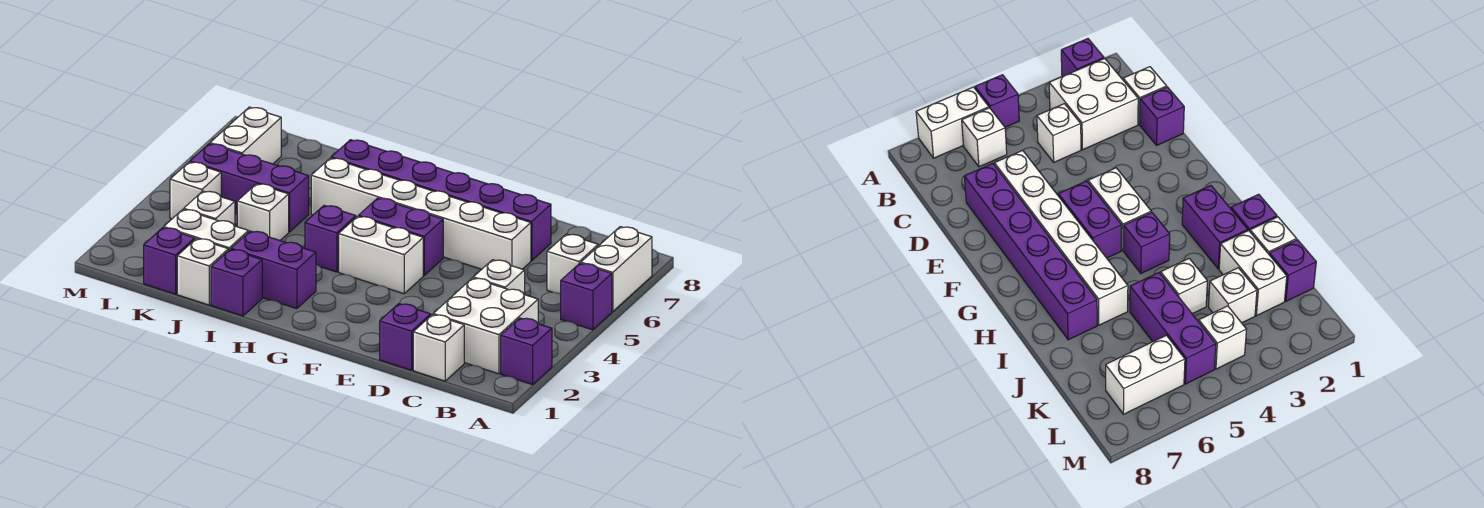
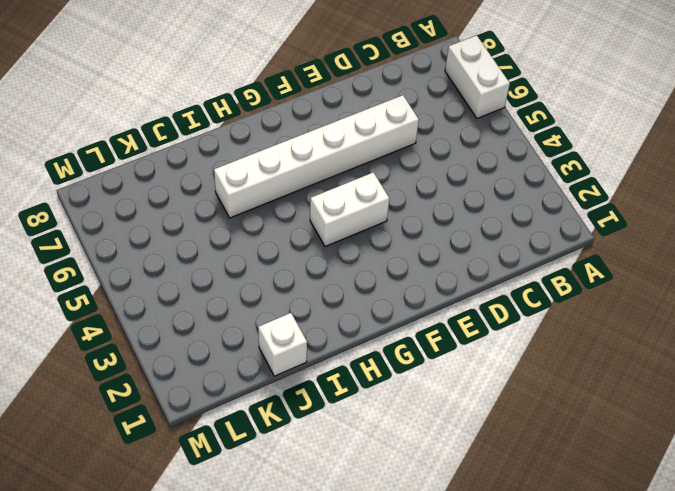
none -> purple 1x1 brick [501,318,552,385]
none -> purple 1x1 brick [561,263,612,330]
none -> white 2x2 brick [433,278,538,374]

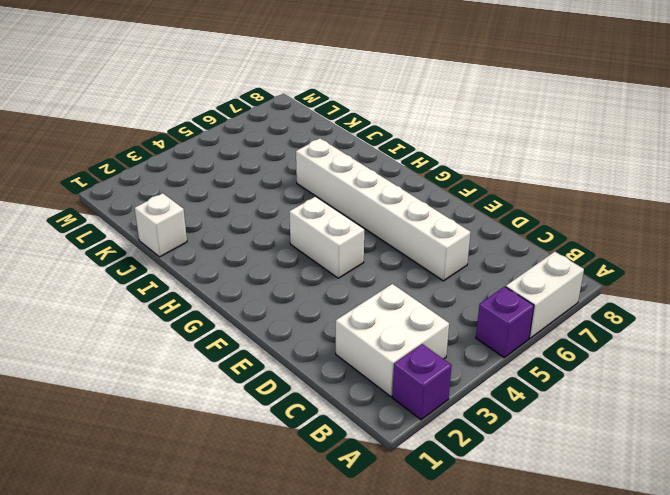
none -> white 1x1 brick [547,234,598,294]
none -> white 1x1 brick [413,315,464,381]
none -> white 1x1 brick [473,260,525,295]

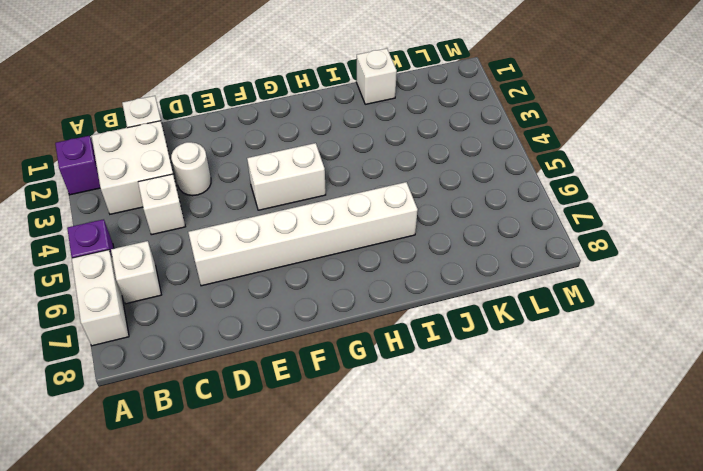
white 1x1 round brick [171,142,211,196] -> none
none -> purple 1x1 brick [380,304,431,370]
none -> purple 1x6 brick [331,140,551,261]
none -> purple 1x2 brick [359,198,443,275]

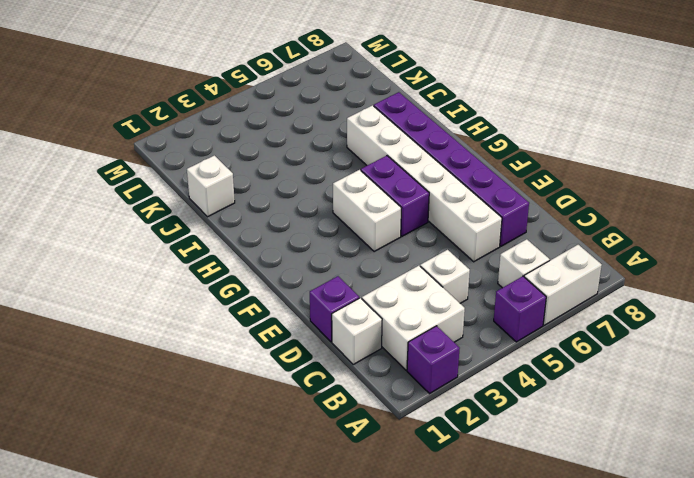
none -> purple 1x2 brick [231,231,316,309]
none -> purple 1x1 brick [305,205,356,272]
none -> purple 1x1 brick [211,249,262,316]

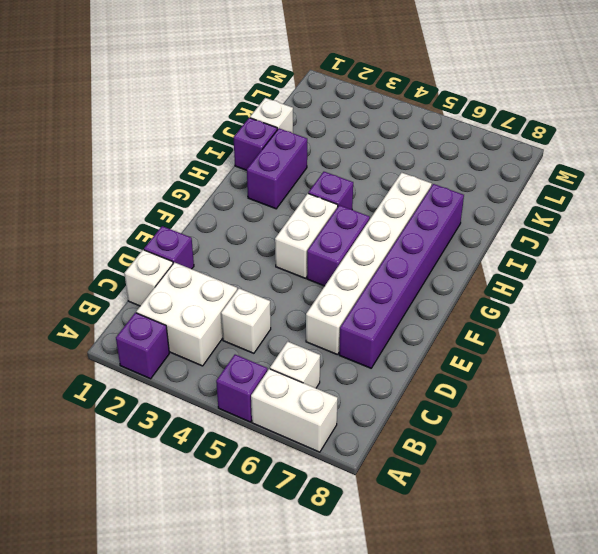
none -> white 1x2 brick [164,209,249,251]
none -> white 1x1 brick [237,184,289,240]
none -> purple 1x3 brick [190,144,309,232]

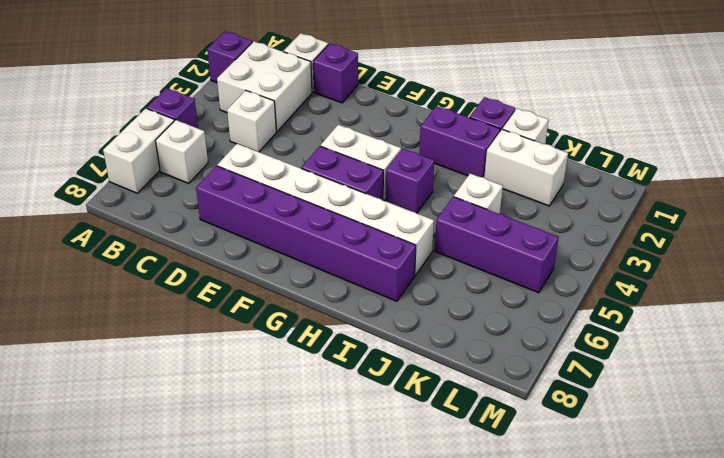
none -> purple 1x1 brick [144,228,195,294]
none -> white 1x1 brick [184,191,235,226]
none -> white 1x1 brick [170,162,221,219]

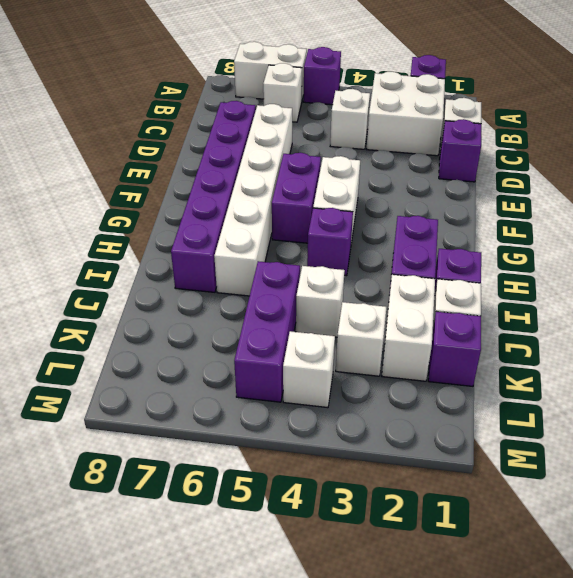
none -> white 1x2 brick [210,107,281,164]

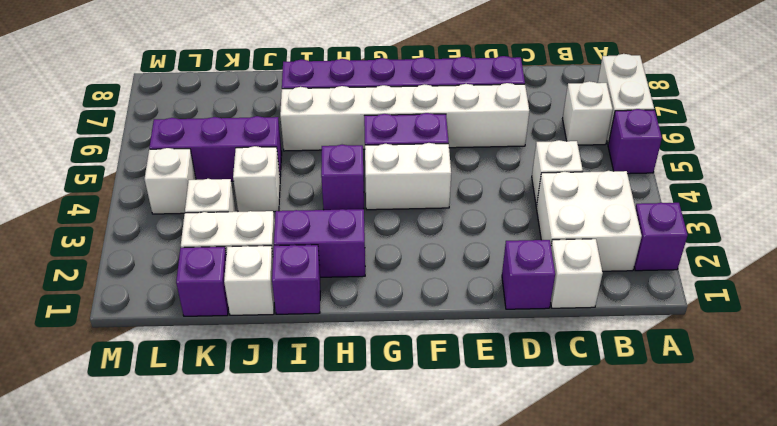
none -> white 1x2 brick [210,107,281,164]

